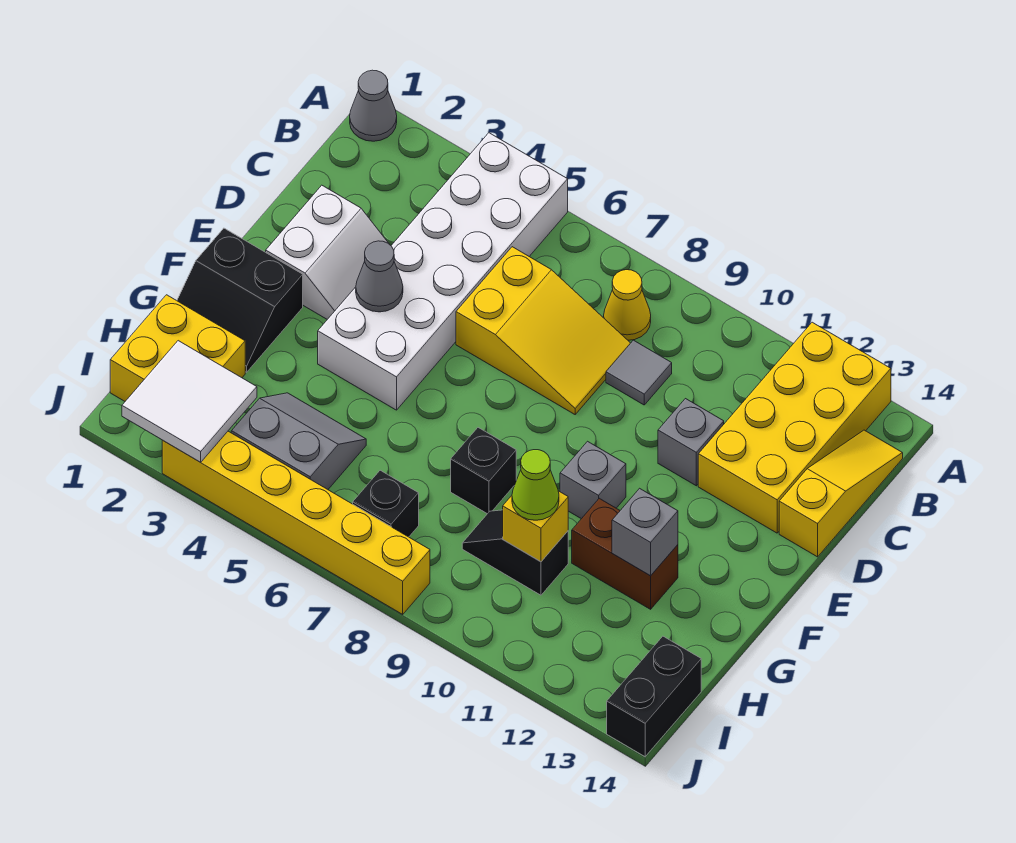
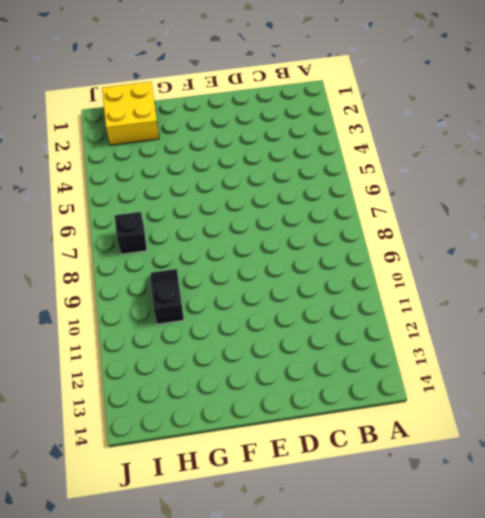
none -> grey 1x1 cone [350,70,397,141]
none -> white 2x6 brick [318,133,568,410]
none -> yellow 2x4 brick [698,322,891,533]

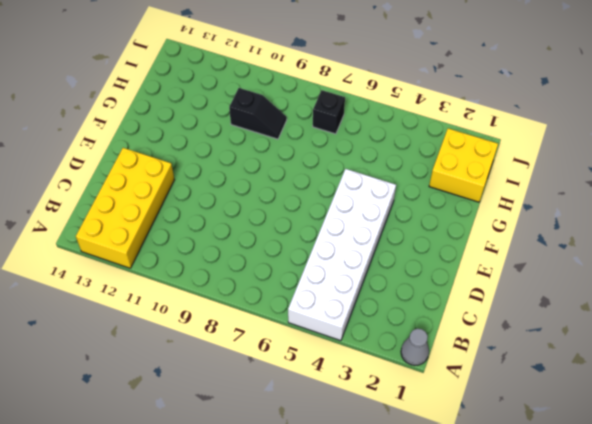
none -> yellow 1x1 cone [604,270,651,340]
none -> yellow 1x3 slope [779,430,903,557]
none -> yellow 2x3 slope [456,247,630,414]

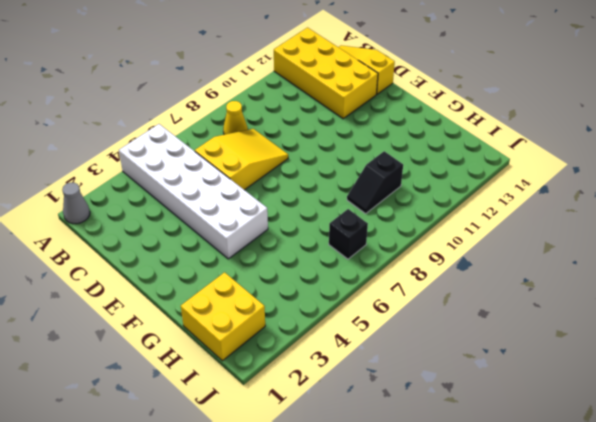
none -> grey 1x1 tile [606,340,672,405]
none -> white 2x2 slope [266,185,390,319]
none -> grey 1x1 brick [658,399,724,486]

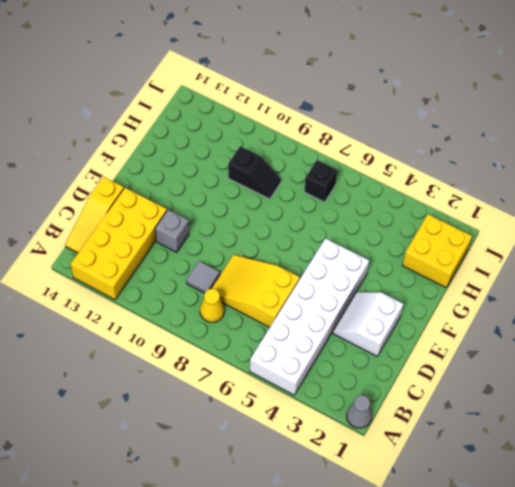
none -> black 2x2 slope [177,228,303,372]
none -> grey 1x1 brick [560,441,626,519]
none -> black 1x1 brick [451,428,516,514]

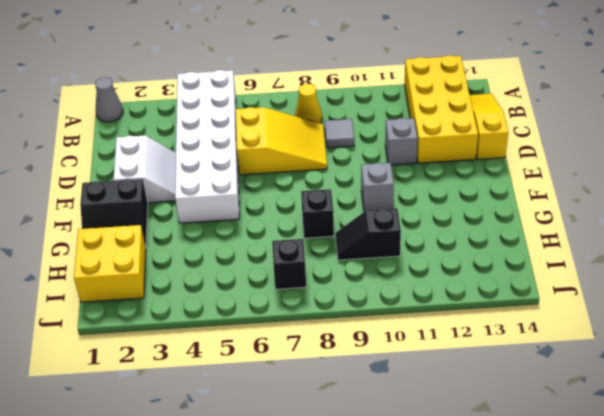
none -> brown 1x2 brick [572,498,678,609]
none -> grey 2x2 slope [231,393,366,489]
none -> black 1x2 brick [607,636,701,756]

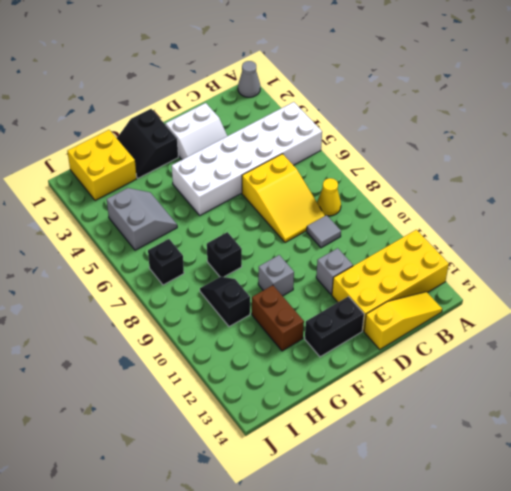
black 1x2 brick [305,296,364,357] -> black 1x2 brick moved to [607,636,701,756]
none -> yellow 1x6 brick [162,431,430,614]
none -> grey 1x1 cone [356,241,403,312]
none -> grey 1x1 brick [612,488,678,576]

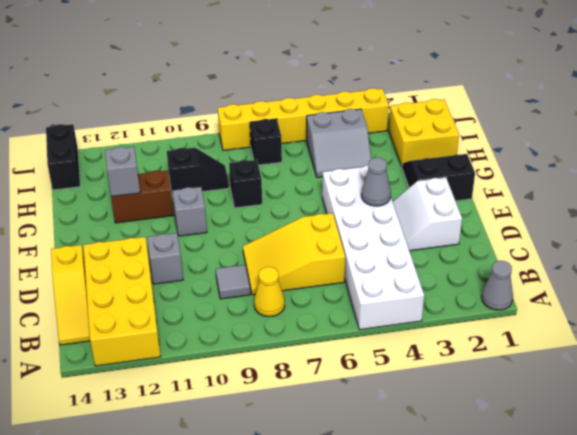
none -> yellow 1x1 brick [503,491,568,562]
none -> white 2x2 tile [122,341,257,462]
none -> lime 1x1 cone [512,450,559,520]

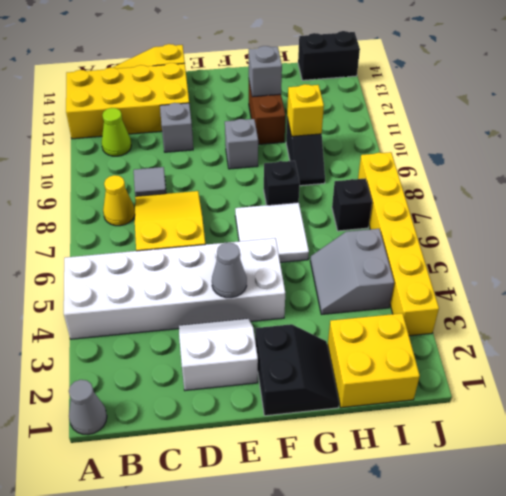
lime 1x1 cone [102,108,131,156] -> lime 1x1 cone moved to [512,450,559,520]
white 2x2 tile [235,202,309,262] -> white 2x2 tile moved to [122,341,257,462]

